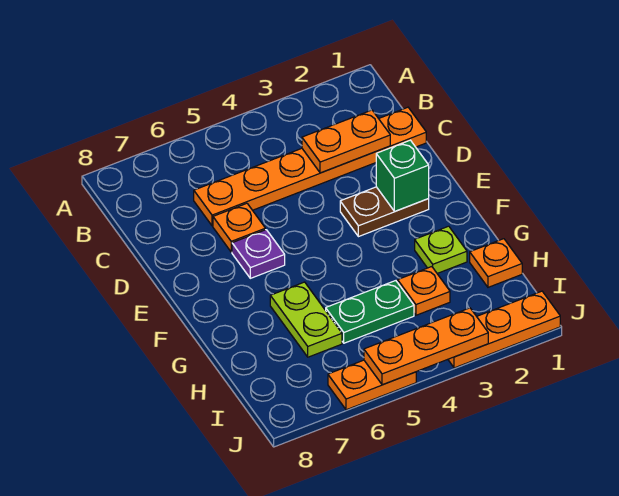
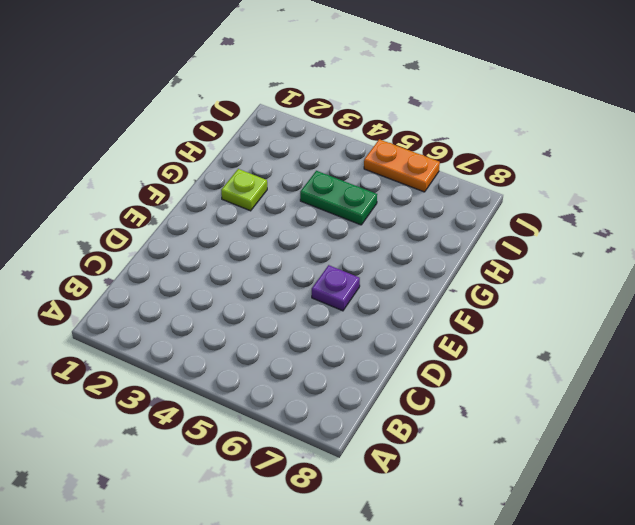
none -> orange 1x6 plate [194,107,426,226]
none -> orange 1x1 plate [213,203,265,252]
none -> brown 1x2 plate [340,187,429,237]

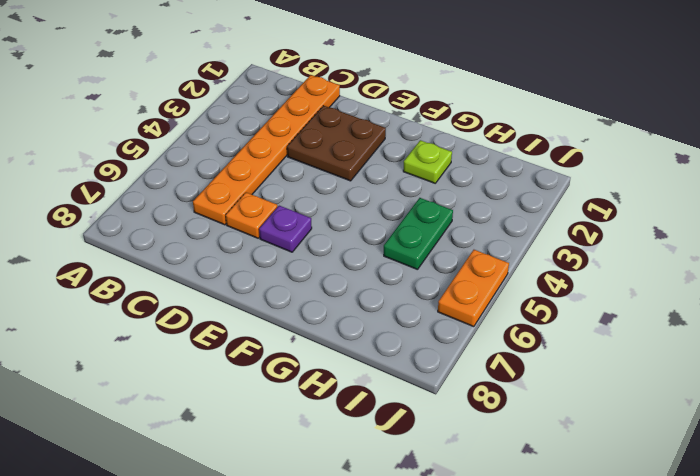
brown 2x2 plate [287,106,386,181] -> brown 1x2 plate [340,187,429,237]
none -> lime 1x2 plate [270,282,342,357]
none -> orange 1x1 plate [470,239,522,287]
none -> orange 1x1 plate [398,267,450,315]

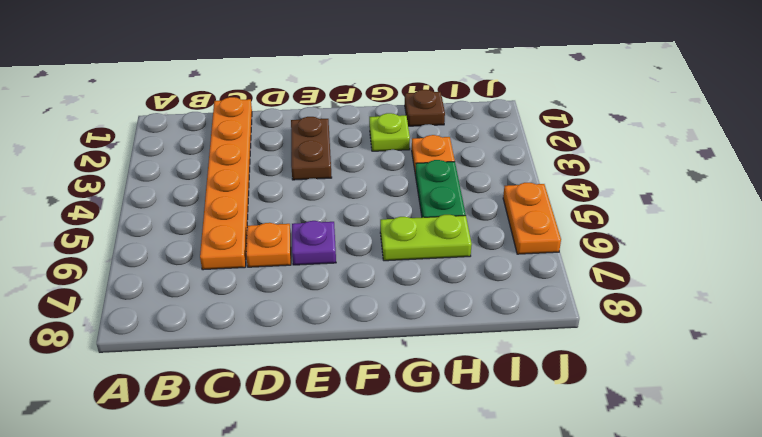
brown 1x1 plate [405,90,445,126] -> orange 1x1 plate [470,239,522,287]
none -> orange 1x3 plate [448,291,560,368]
none -> orange 1x2 plate [302,110,390,173]
none -> green 1x1 brick [376,140,429,211]

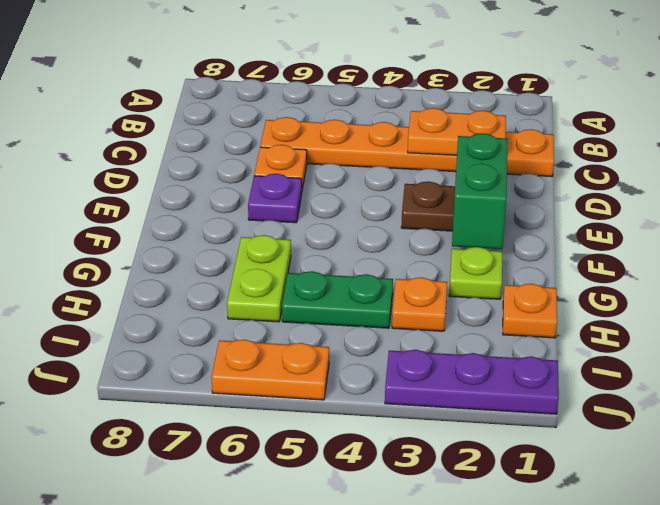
green 1x2 brick [452,133,508,249] -> green 1x1 brick [376,140,429,211]
purple 1x3 plate [385,350,559,414] -> orange 1x3 plate [448,291,560,368]
none -> orange 1x3 plate [364,308,488,385]

